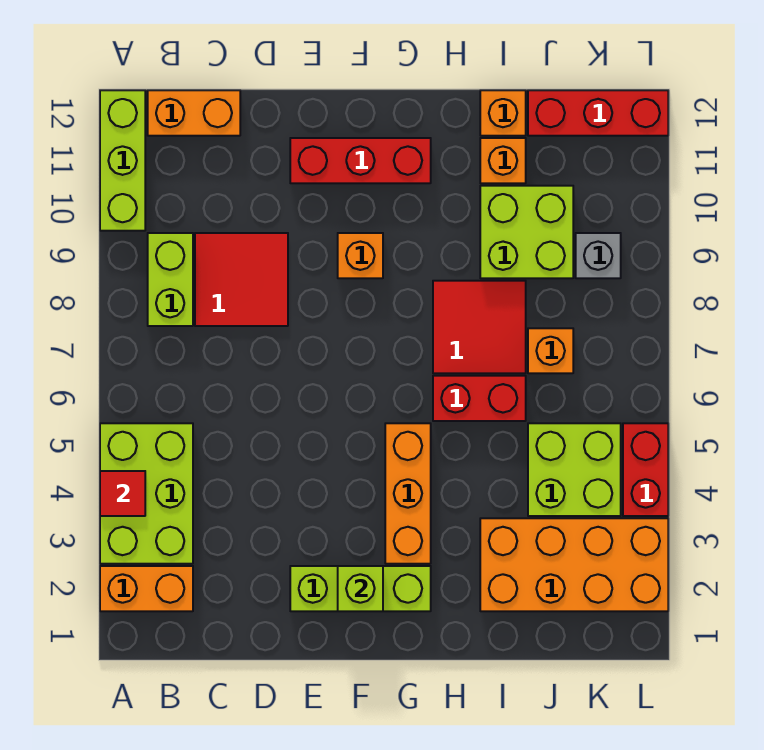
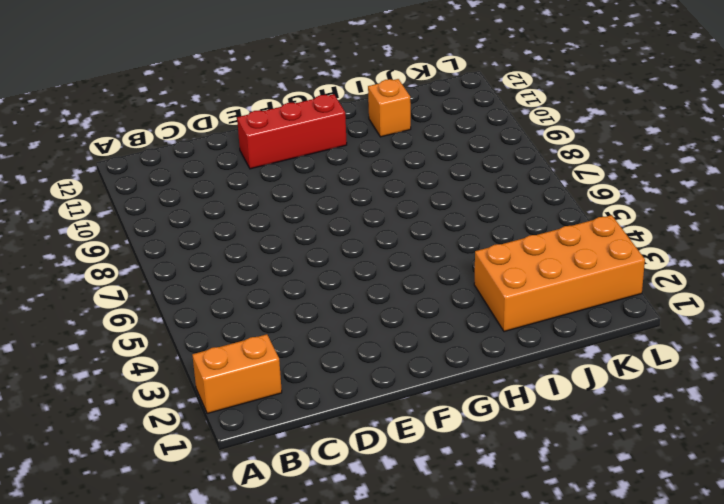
none -> lime 2x3 brick [100,423,193,564]
none -> lime 1x3 brick [100,90,145,231]
none -> lime 1x2 brick [148,233,193,326]

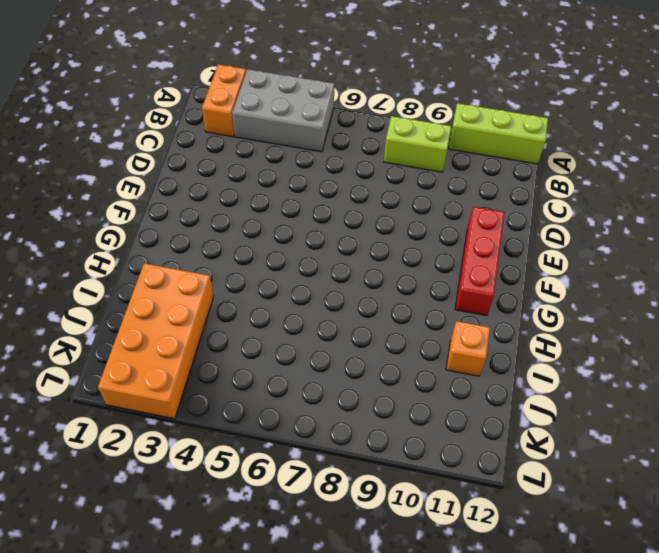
grey 2x3 brick [232,69,334,152] -> lime 2x3 brick [100,423,193,564]
none -> orange 1x2 brick [148,90,240,136]
none -> red 2x2 tile [195,233,288,326]
none -> lime 1x3 brick [290,566,431,611]

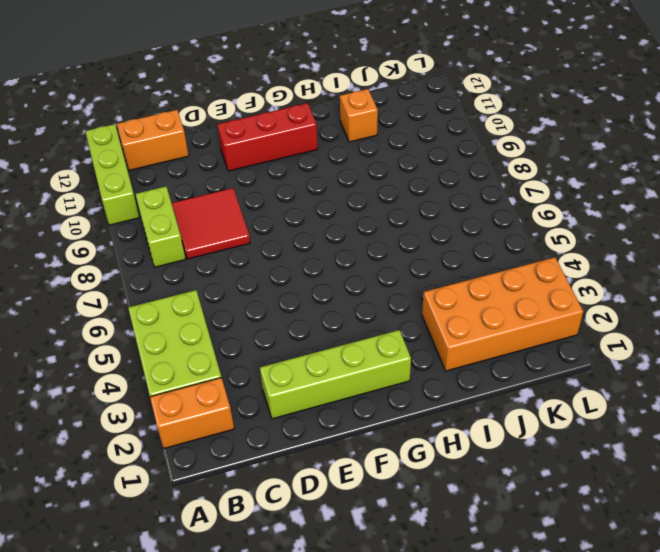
lime 1x4 brick [260,330,411,419] -> lime 1x3 brick [290,566,431,611]
none -> orange 1x1 brick [338,233,383,278]
none -> orange 1x3 brick [385,423,431,564]
none -> red 1x2 brick [433,376,526,421]

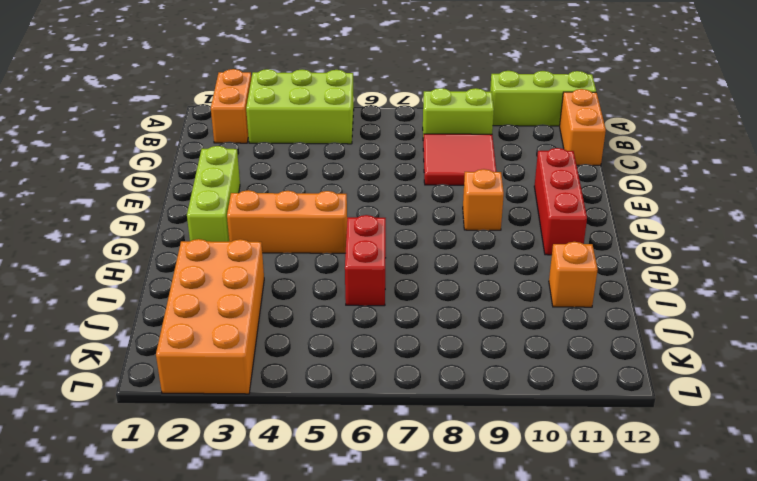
none -> red 2x2 tile [433,281,526,373]
none -> lime 2x2 brick [480,186,573,278]
none -> orange 1x1 brick [480,90,526,136]

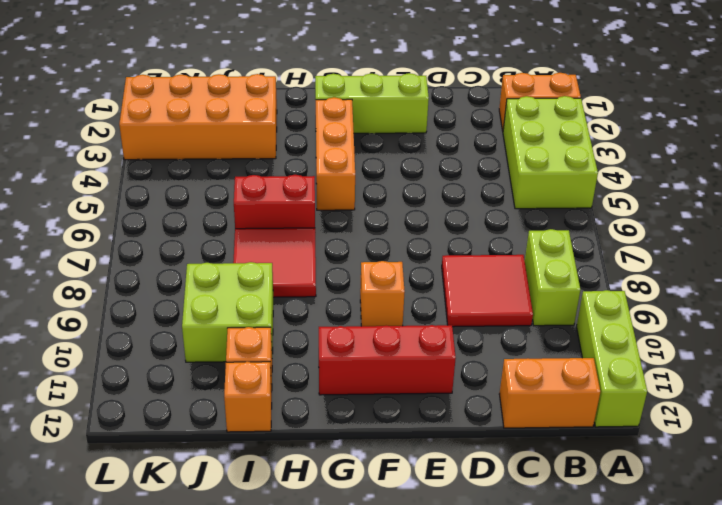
none -> lime 2x2 brick [528,423,621,516]
none -> orange 1x1 brick [528,328,573,373]
none -> red 1x3 brick [528,90,668,136]

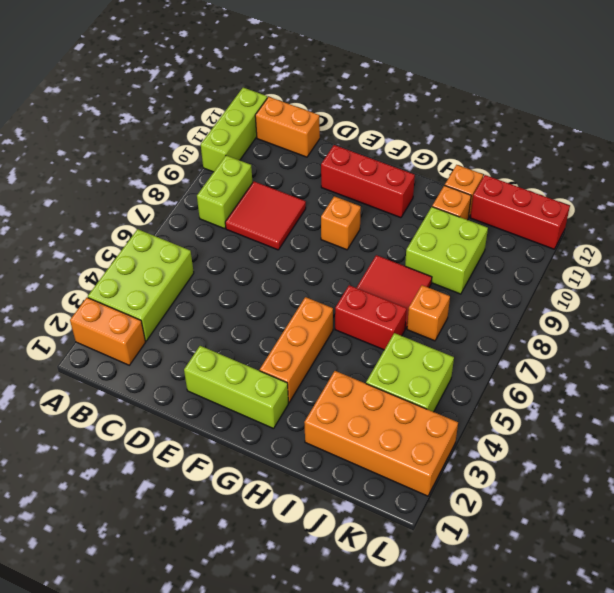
none -> grey 1x1 brick [576,233,621,278]
none -> red 1x2 brick [623,423,668,516]
none -> red 1x1 tile [100,471,145,516]

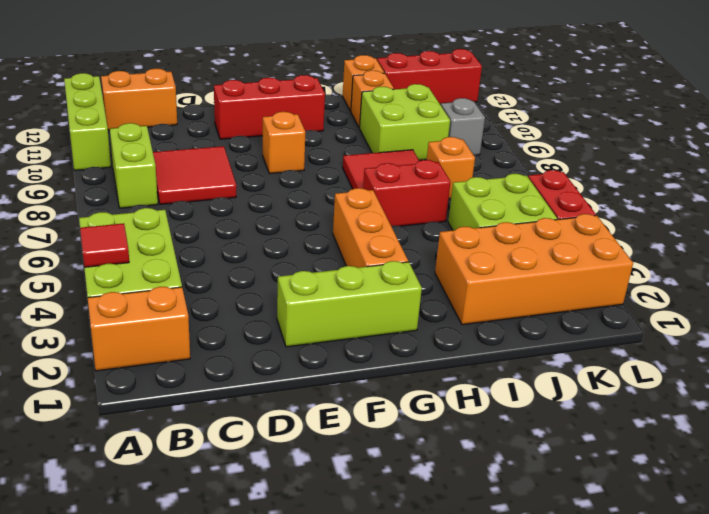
none -> lime 1x1 brick [338,566,383,611]

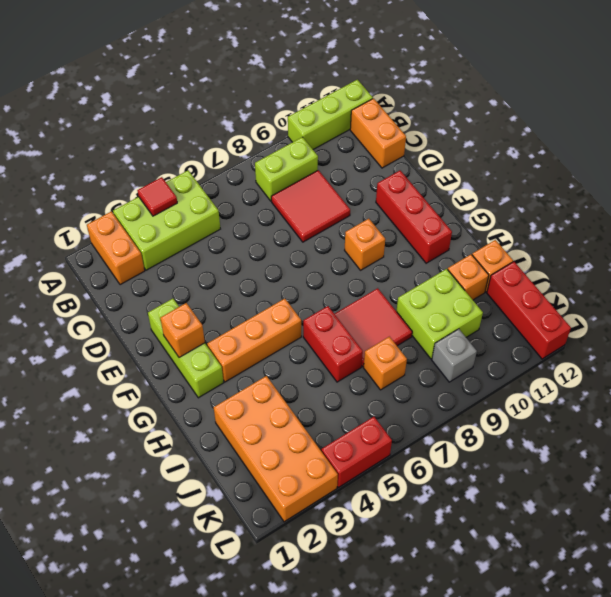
orange 1x1 brick [160,303,205,358] -> lime 1x1 brick [338,566,383,611]
none -> lime 2x2 brick [528,423,621,516]

